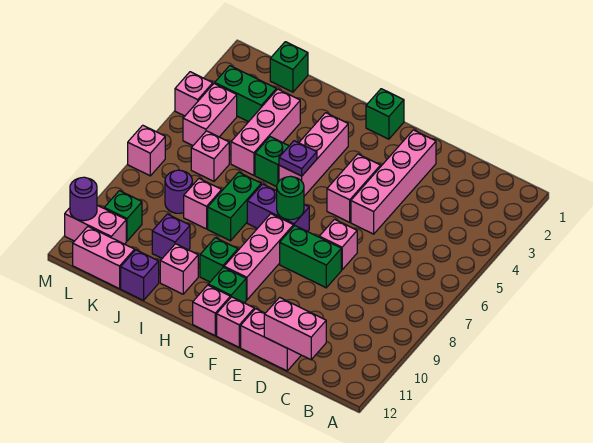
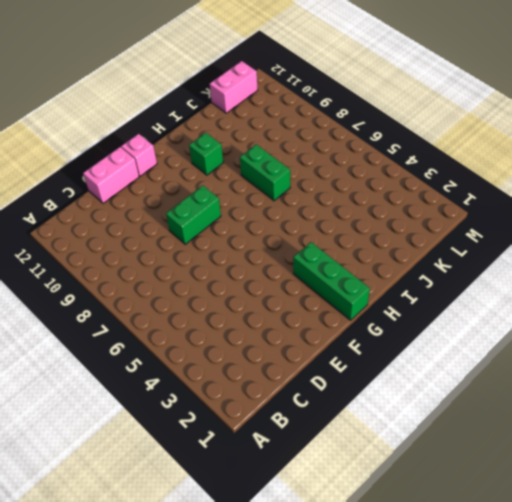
green 1x3 brick [293,242,370,320] -> green 1x1 brick [366,89,404,139]
none -> pink 1x4 brick [351,130,436,234]
none -> pink 1x1 brick [319,219,357,270]
none -> pink 1x2 brick [327,154,381,222]
none -> purple 1x2 brick [247,184,309,232]

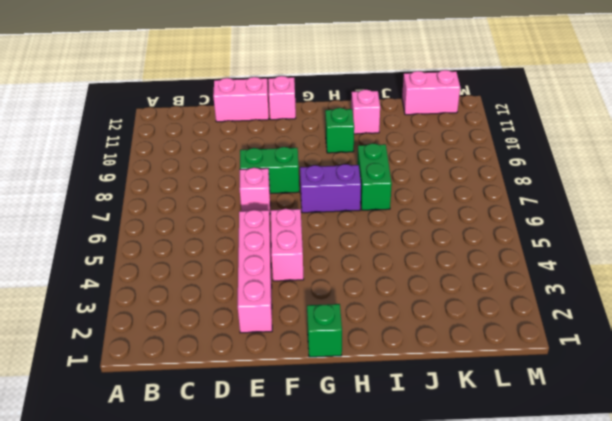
none -> pink 1x3 brick [224,214,293,300]
none -> green 1x1 brick [208,267,246,303]
none -> pink 1x1 brick [193,285,230,335]
none -> pink 1x3 brick [279,113,348,196]

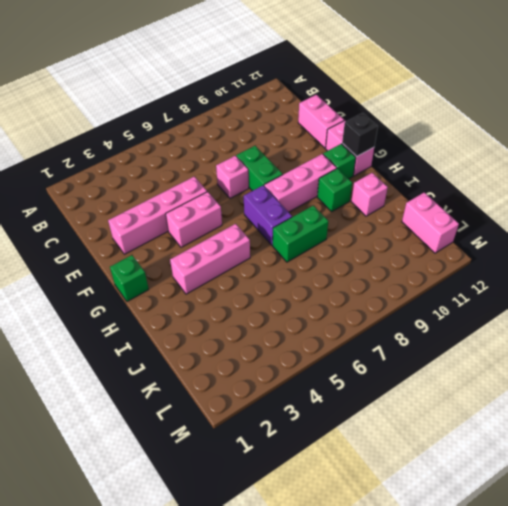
black 1x1 brick [342,113,378,156] -> none
none -> green 1x1 brick [255,137,289,187]
none -> pink 1x3 brick [231,89,300,175]
none -> pink 1x1 brick [184,179,222,229]
none -> purple 1x1 brick [152,214,190,258]

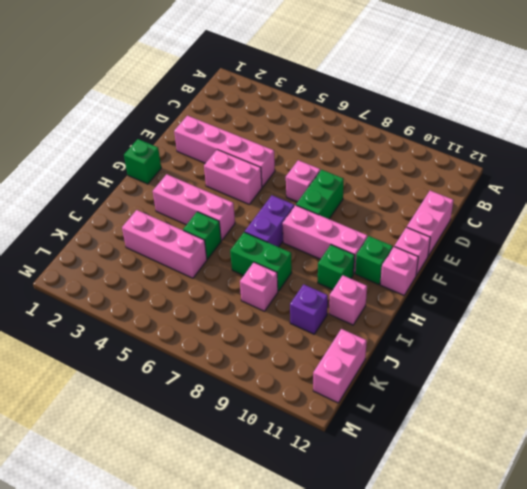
none -> purple 1x1 brick [121,250,159,300]
none -> green 1x1 brick [270,42,308,92]
none -> green 1x2 brick [215,66,276,122]
none -> pink 1x1 brick [191,131,229,181]

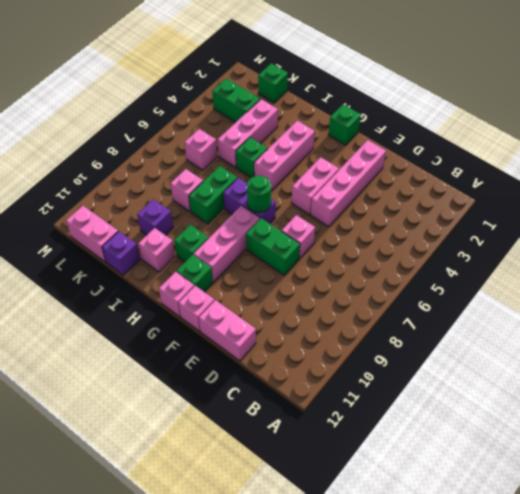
none -> purple 1x1 round brick [165,170,192,213]
none -> pink 1x2 brick [183,83,237,145]
none -> green 1x1 brick [104,191,142,241]
none -> pink 1x2 brick [65,205,126,244]

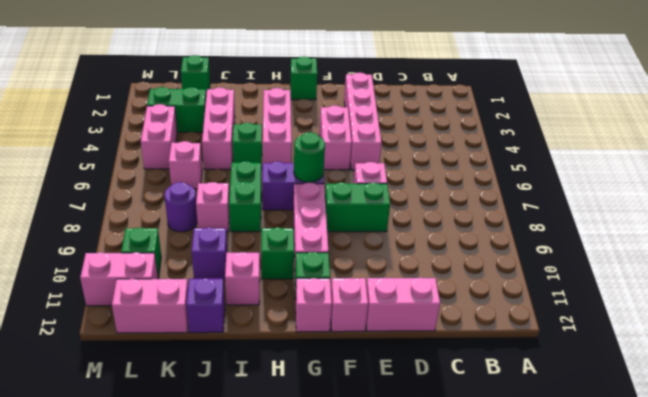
none -> pink 1x1 brick [175,72,213,116]
none -> pink 1x1 brick [128,125,165,176]
none -> pink 1x2 brick [264,297,326,360]
none -> purple 1x1 plate [279,141,317,176]

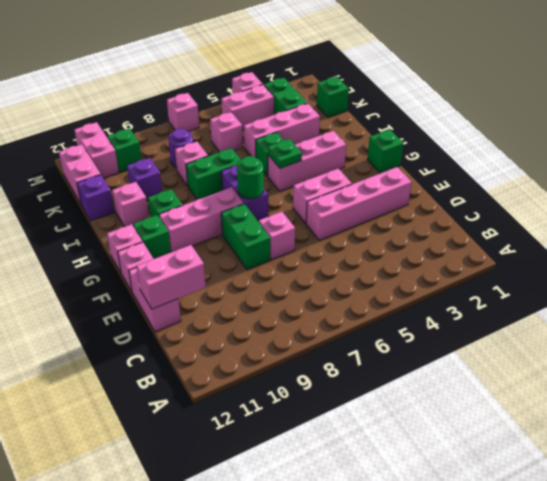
pink 1x2 brick [137,245,206,309] -> pink 1x2 brick turned to [264,297,326,360]
green 1x1 plate [267,139,302,168] -> purple 1x1 plate [279,141,317,176]
none -> purple 1x1 round brick [70,177,97,221]

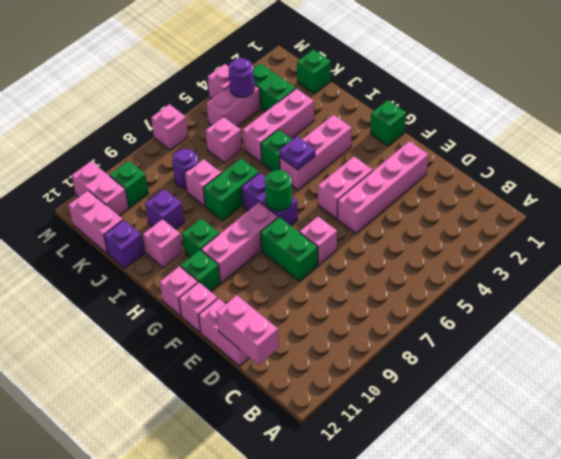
purple 1x1 round brick [229,58,254,97] -> purple 1x1 round brick moved to [70,177,97,221]

